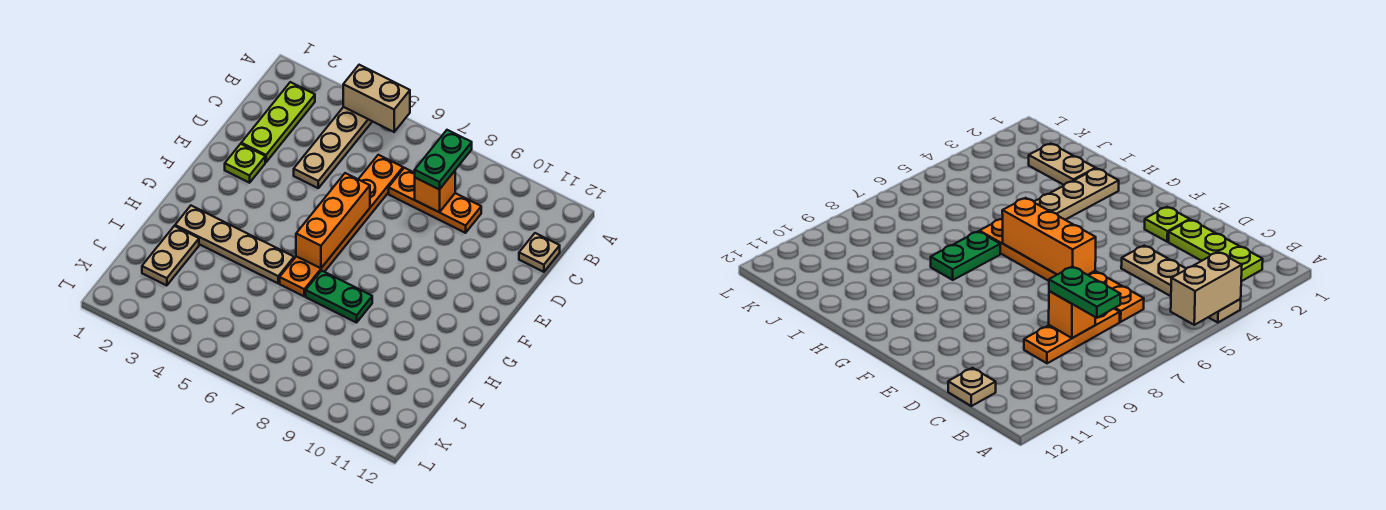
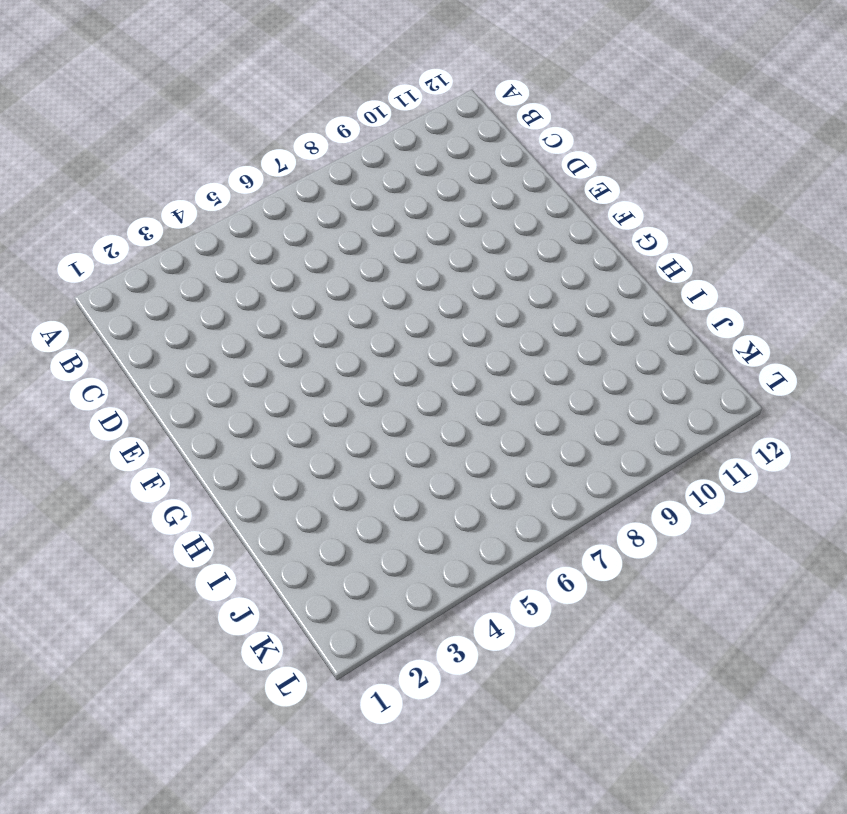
none -> tan 1x4 plate [294,107,372,188]
none -> lime 1x3 plate [241,82,315,162]
none -> orange 1x6 plate [280,155,403,296]

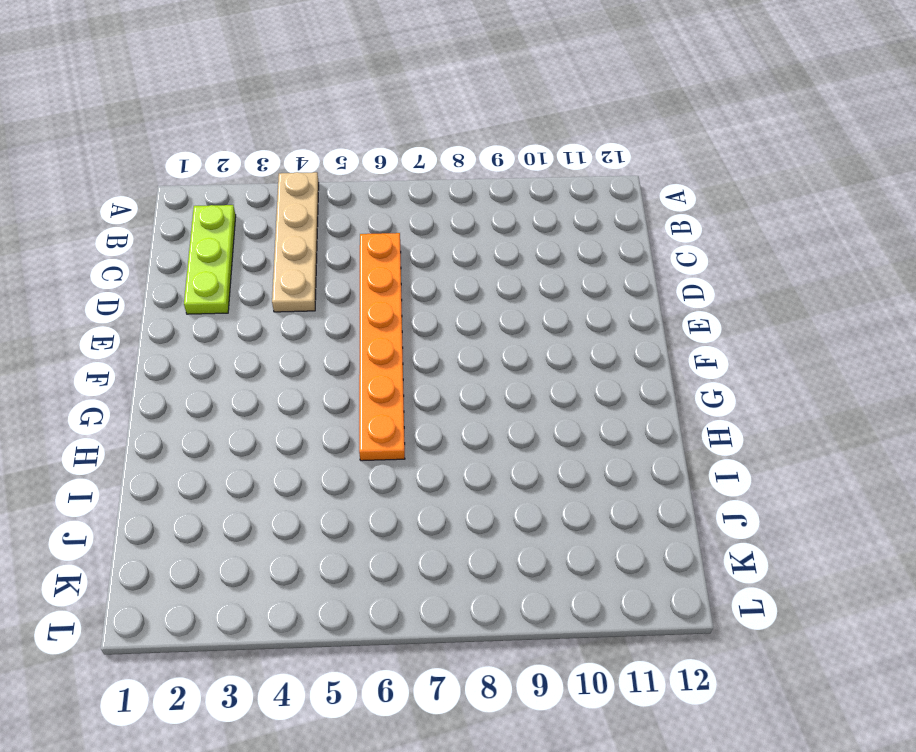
none -> orange 1x3 plate [389,168,481,233]
none -> tan 1x1 plate [519,233,560,272]
none -> lime 1x1 plate [225,144,265,183]

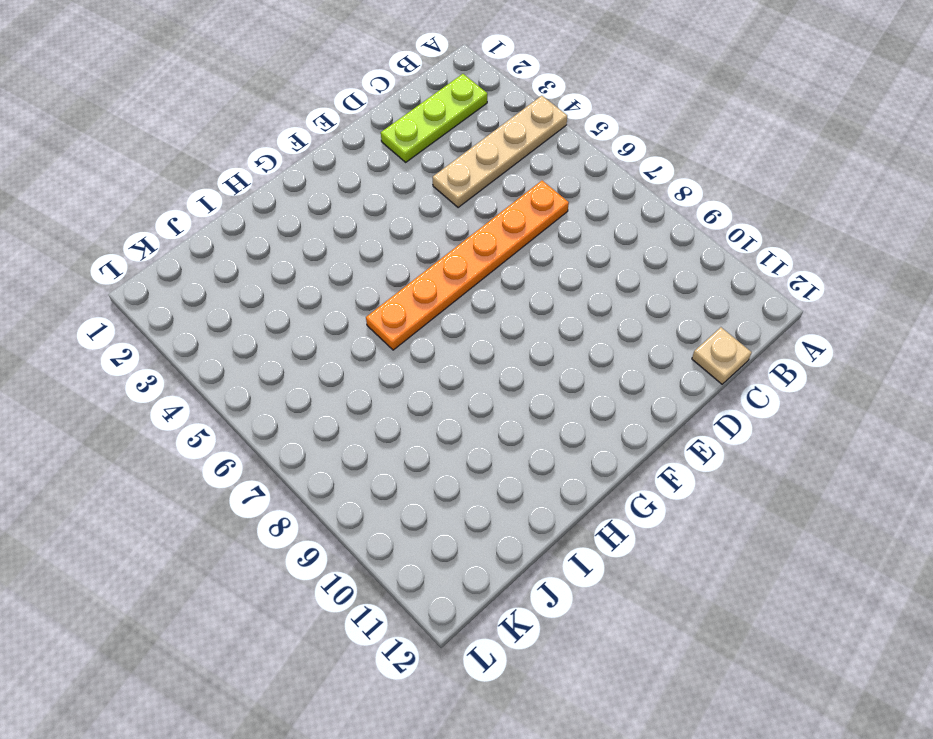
none -> orange 1x3 plate [389,168,481,233]
none -> lime 1x1 plate [225,144,265,183]
none -> tan 1x4 plate [175,206,294,283]

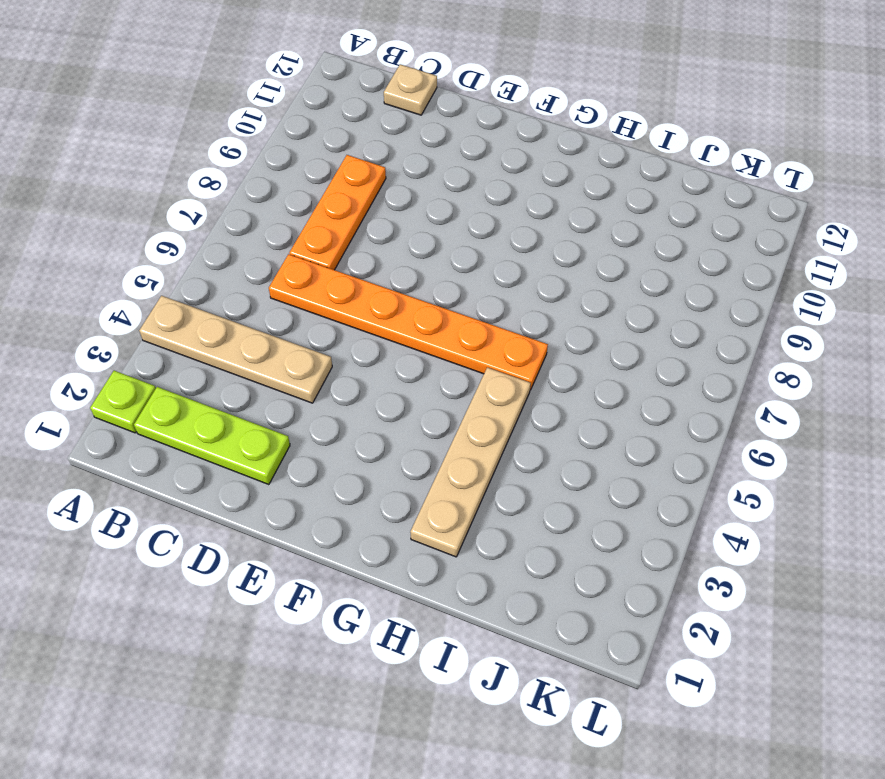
lime 1x1 plate [90,371,156,433] -> lime 1x1 plate moved to [225,144,265,183]
none -> green 1x2 plate [306,271,372,323]
none -> tan 1x2 plate [142,226,199,286]
none -> tan 1x2 brick [343,65,410,132]

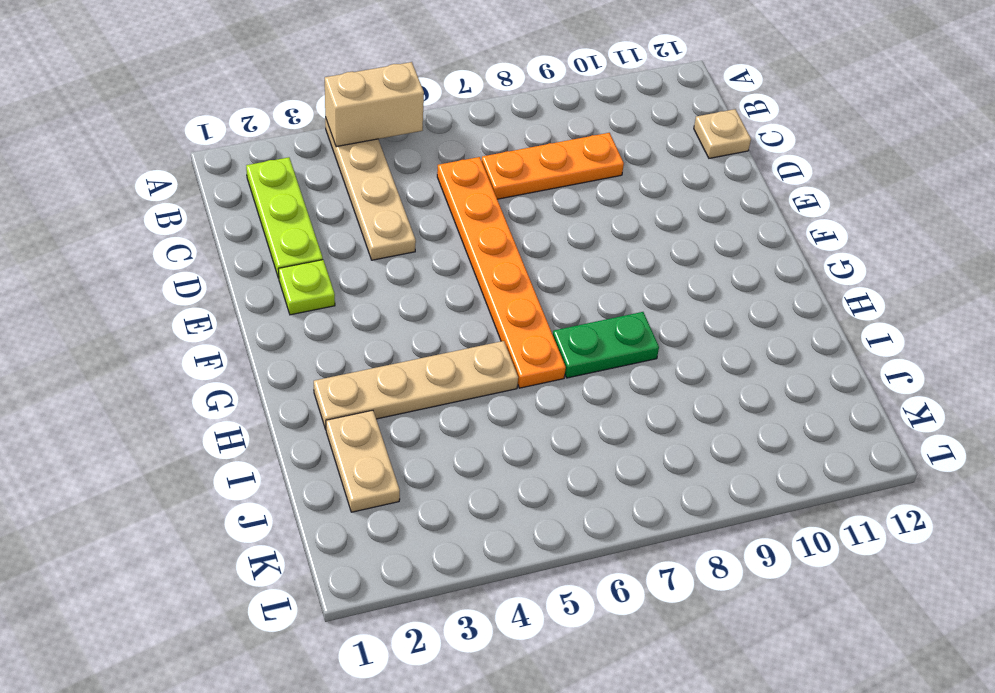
none -> orange 1x1 brick [415,171,455,212]
none -> orange 1x3 brick [296,173,370,268]
none -> green 1x2 plate [415,130,472,190]

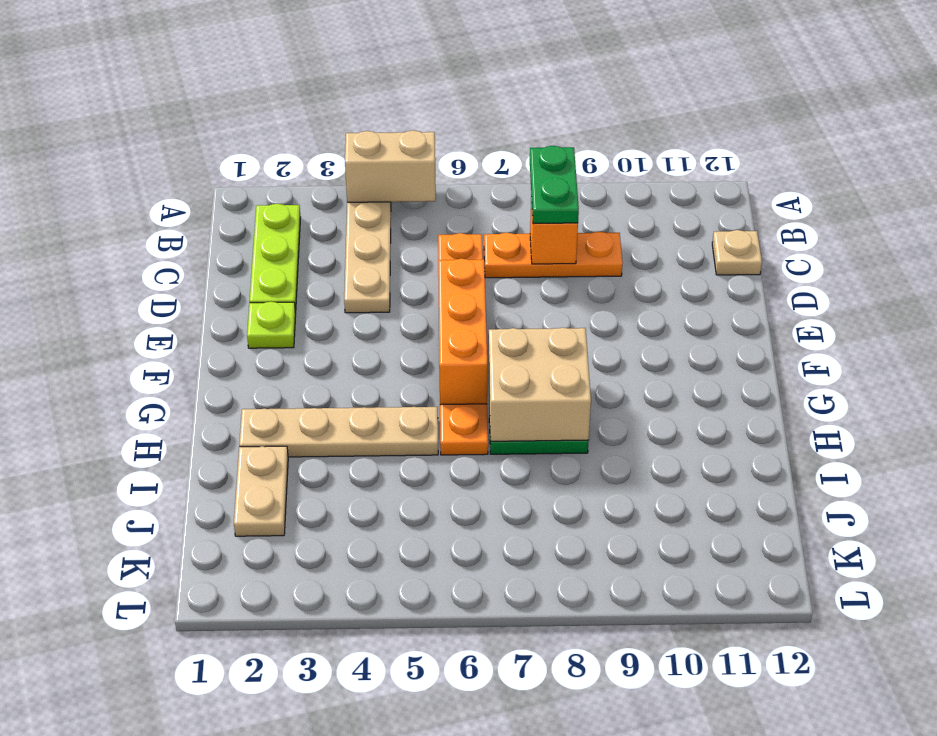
tan 2x2 brick [488,328,591,441] -> none

